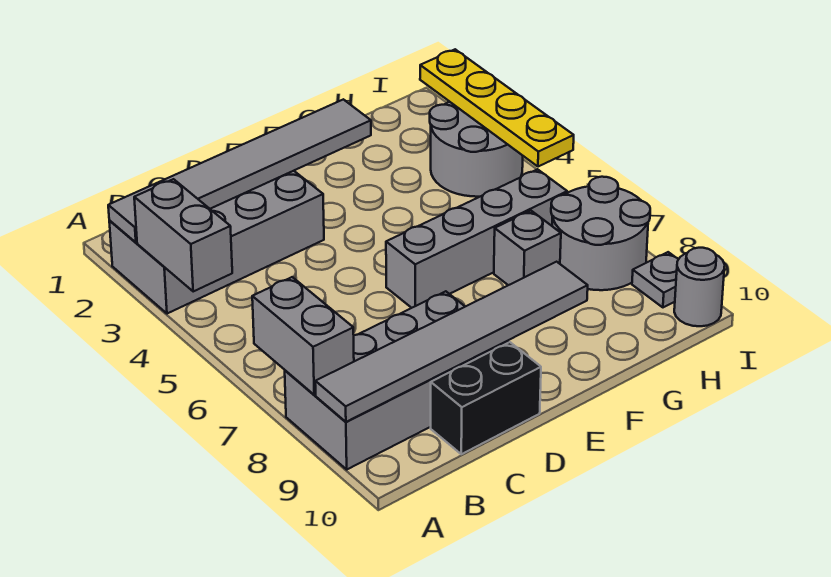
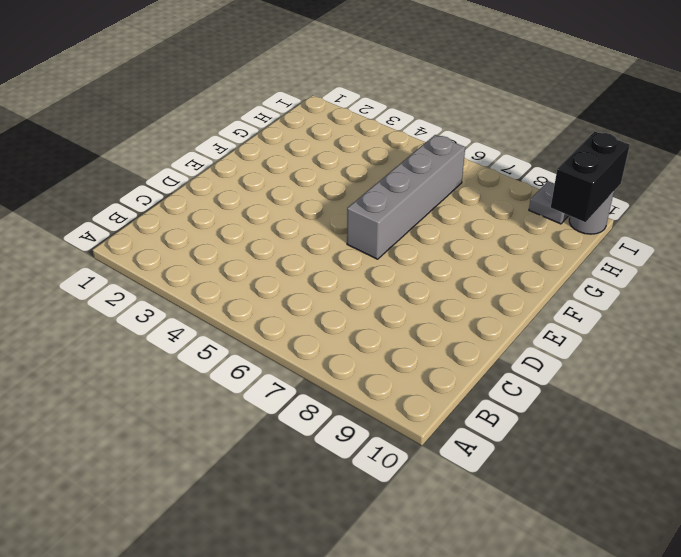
black 1x2 brick [551,132,630,222] -> black 1x2 brick moved to [431,342,541,454]
none -> grey 2x4 brick [109,171,324,314]
none -> grey 2x4 brick [285,291,508,469]
none -> grey 1x1 brick [494,211,561,285]

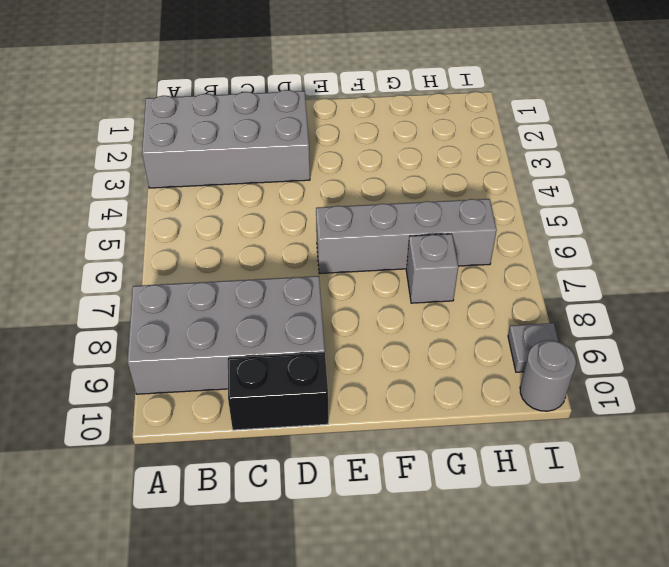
none -> grey 2x2 round brick [430,102,523,197]
none -> grey 2x2 round brick [551,177,650,290]
none -> grey 1x6 tile [108,99,371,242]

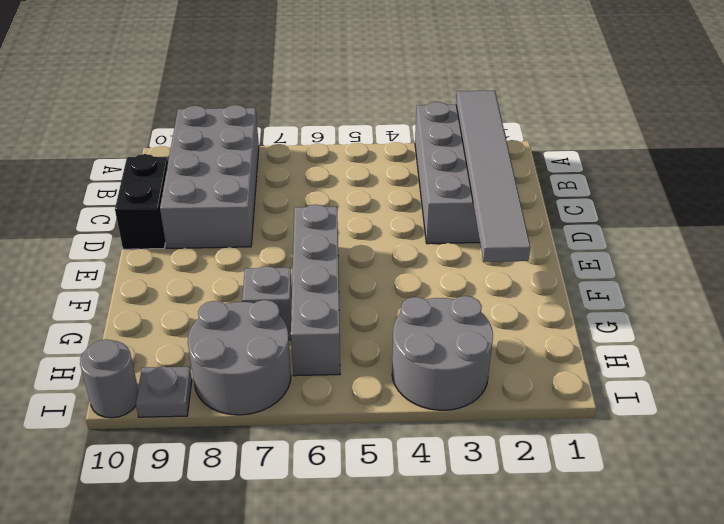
none -> grey 1x2 brick [134,179,232,291]
none -> grey 1x2 brick [252,277,354,395]
none -> grey 1x6 tile [315,262,588,422]

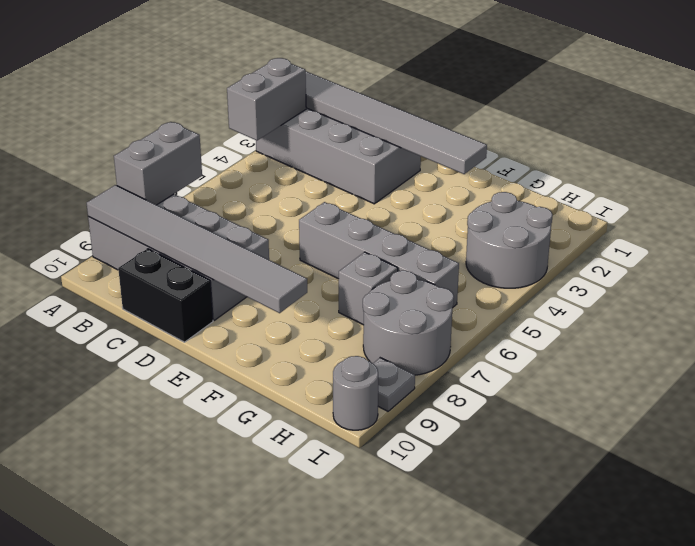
none -> yellow 1x4 plate [420,49,574,167]

